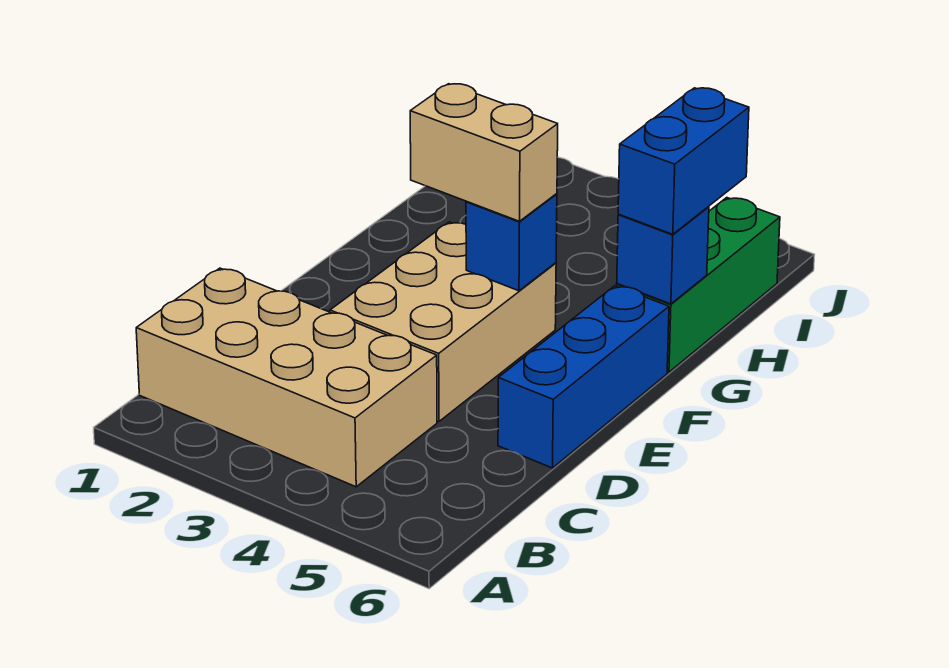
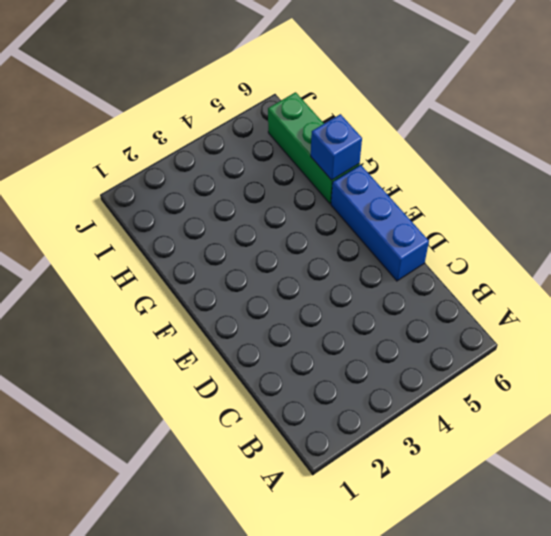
none -> tan 2x4 brick [136,268,437,487]
none -> tan 2x3 brick [330,222,556,421]

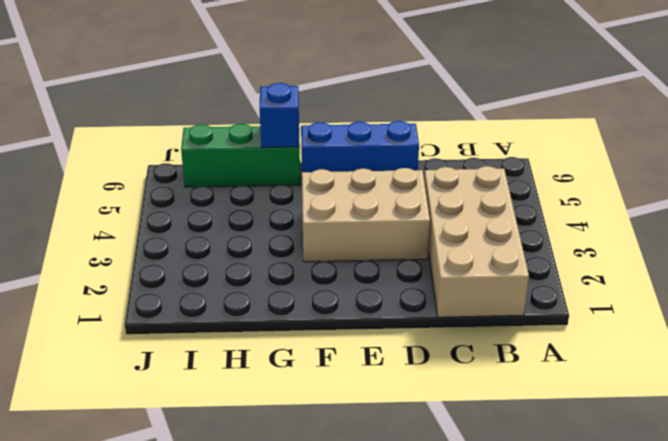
none -> blue 1x1 brick [466,194,557,291]
none -> tan 1x2 brick [410,84,558,221]

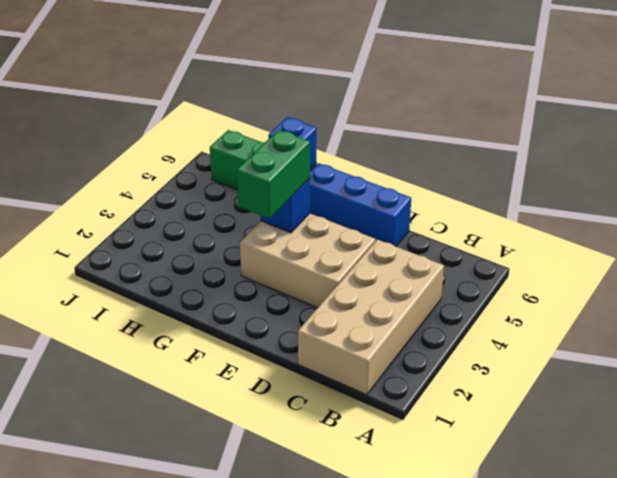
green 1x2 brick [237,130,310,219] -> tan 1x2 brick [410,84,558,221]
none -> blue 1x2 brick [618,88,749,234]

